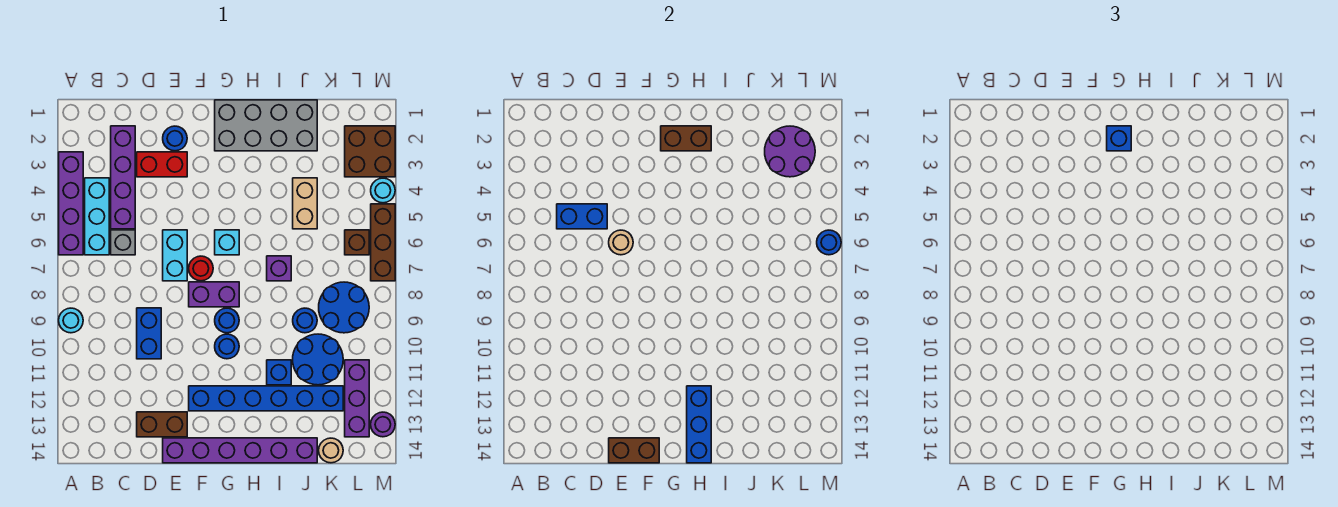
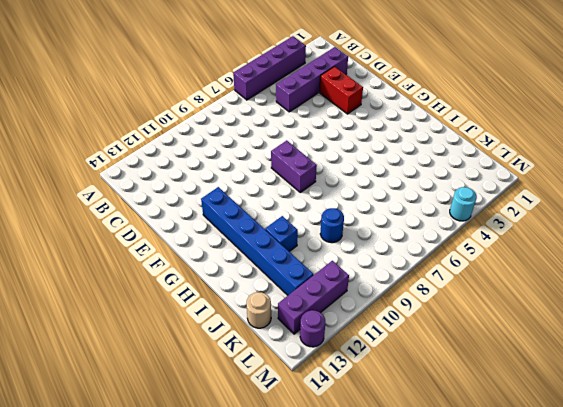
none -> cyan 1x1 round brick [59,308,83,333]
none -> cyan 1x3 brick [85,178,109,255]
none -> grey 1x1 brick [111,230,135,255]
none -> blue 1x2 brick [137,308,161,359]

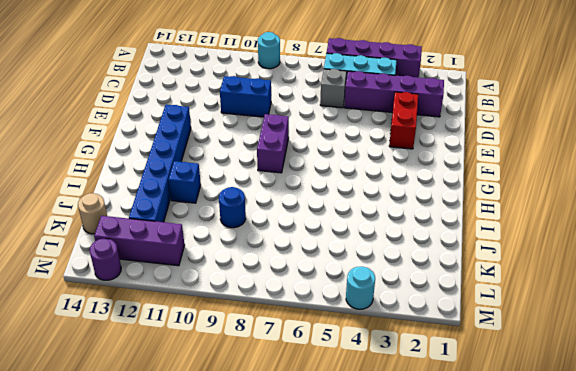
none -> brown 1x2 brick [137,412,187,437]
none -> blue 1x1 round brick [163,126,187,151]
none -> cyan 1x2 brick [163,230,187,281]
none -> purple 1x6 brick [163,438,317,463]

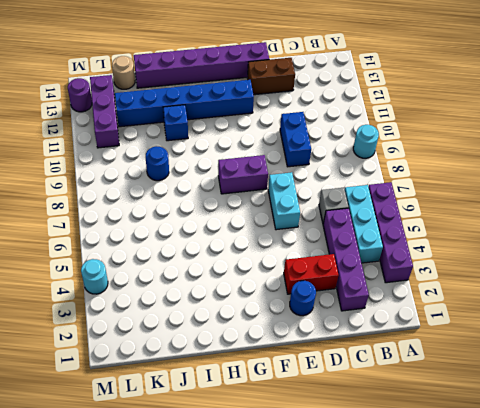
none -> red 1x1 round brick [189,256,213,281]
none -> grey 2x4 brick [215,100,317,151]
none -> cyan 1x1 brick [215,230,239,255]
none -> blue 1x1 round brick [215,308,239,333]

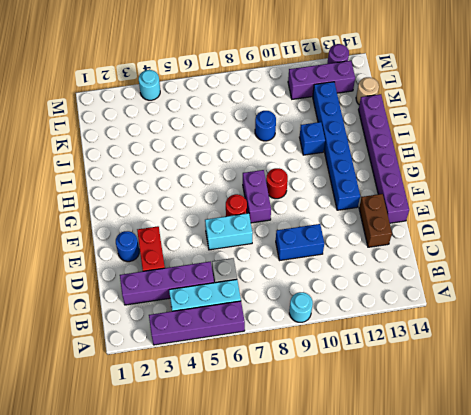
red 1x1 round brick [266,168,288,199] -> blue 1x1 round brick [215,308,239,333]
none -> grey 2x4 brick [215,100,317,151]
none -> cyan 1x1 brick [215,230,239,255]
none -> blue 1x1 round brick [215,334,239,359]
none -> purple 1x1 brick [267,256,291,281]

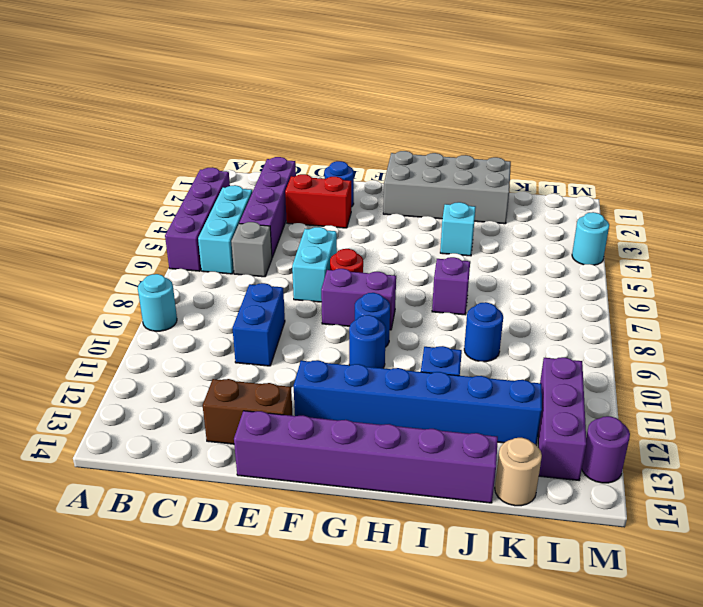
cyan 1x1 brick [440,202,476,256] -> cyan 1x1 brick moved to [215,230,239,255]
none -> tan 1x2 brick [293,178,317,229]
none -> blue 2x2 round brick [293,334,343,385]
none -> blue 2x2 round brick [319,282,369,333]
none -> brown 2x2 brick [345,126,395,177]

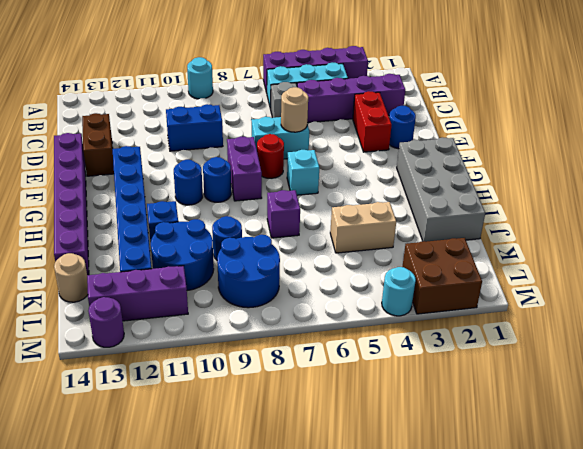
none -> brown 1x1 brick [345,230,369,255]
none -> brown 1x3 brick [371,204,395,281]
none -> blue 1x2 brick [557,204,607,229]
none -> brown 1x2 brick [609,438,659,463]

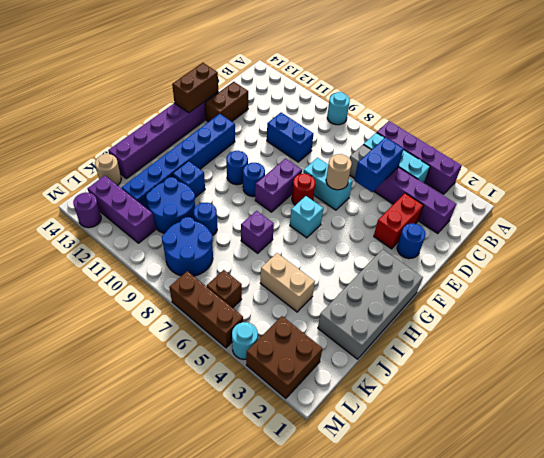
none -> brown 1x2 brick [661,126,711,151]
none -> blue 1x3 brick [687,386,711,463]
none -> purple 2x2 round brick [765,126,815,177]
none -> blue 1x1 round brick [817,230,841,255]

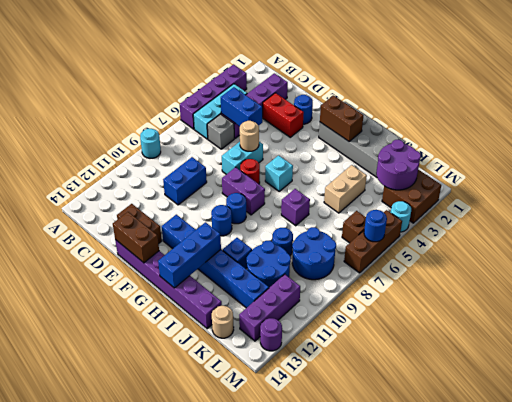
none -> blue 1x1 brick [1107,126,1131,151]

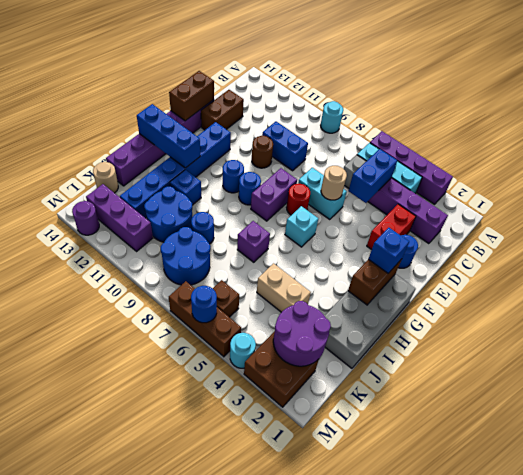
brown 1x1 round brick [252,136,273,168] -> none

